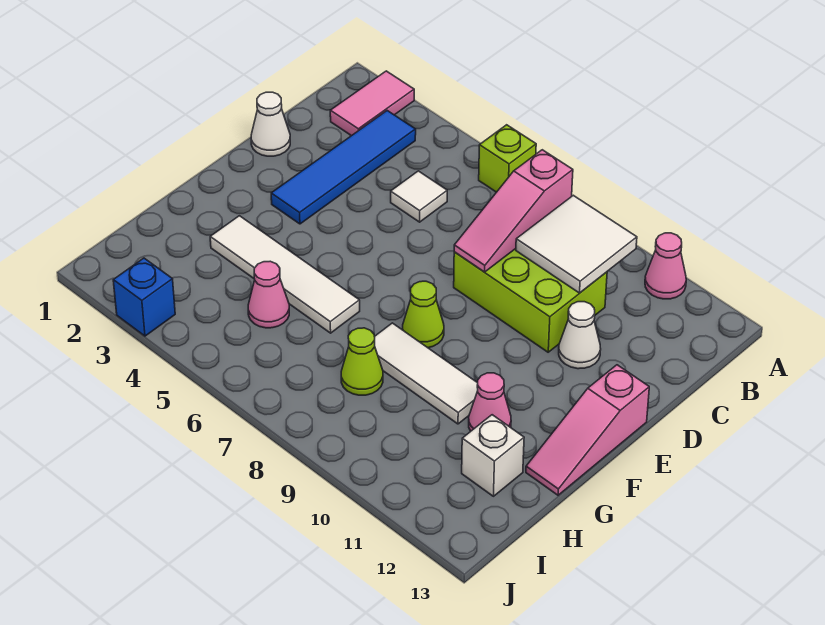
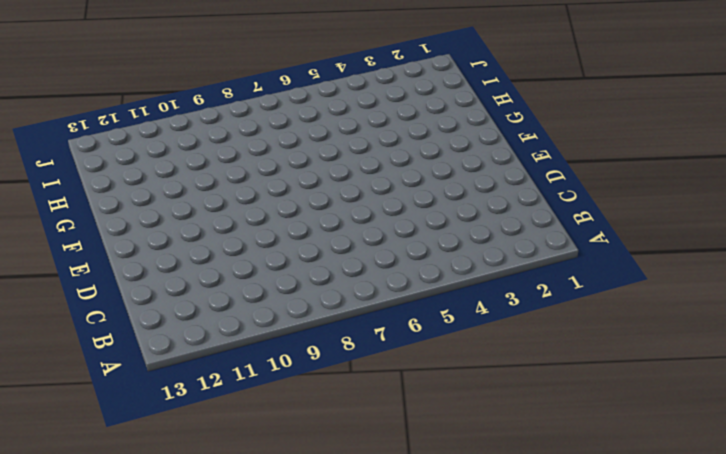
none -> pink 1x2 tile [330,71,414,136]
none -> lime 1x1 brick [479,125,536,192]
none -> pink 1x1 cone [645,233,686,299]

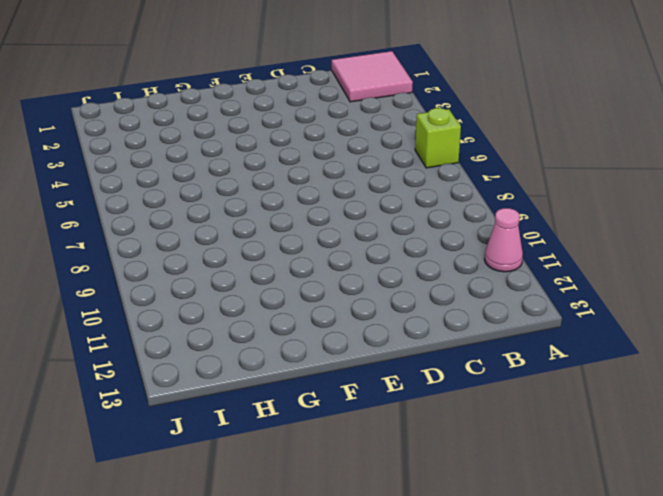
pink 2x2 tile [332,51,413,102] -> pink 1x2 tile [330,71,414,136]
none -> blue 1x4 tile [271,111,416,224]
none -> white 1x1 tile [391,171,447,222]
none -> lime 2x3 brick [454,249,607,352]

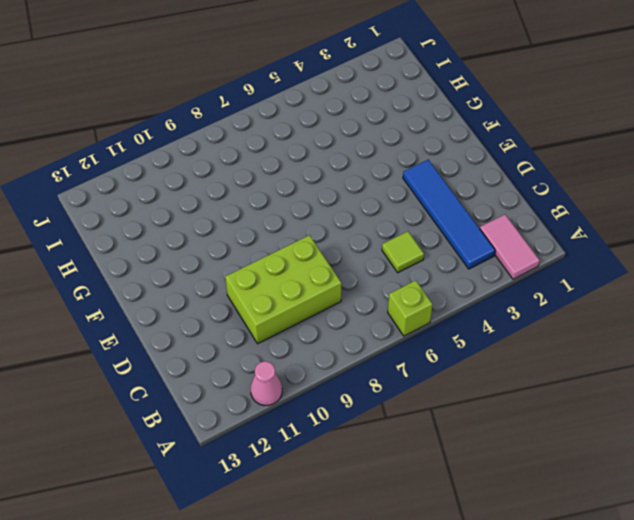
lime 1x1 tile [382,231,424,273] -> white 1x1 tile [391,171,447,222]
none -> white 1x1 cone [251,92,290,156]
none -> white 1x1 cone [559,302,601,369]
none -> pink 1x3 slope [526,365,649,495]

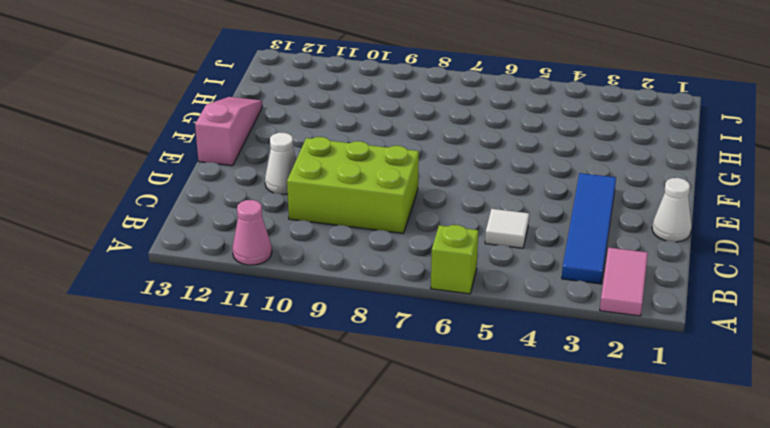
none -> lime 1x1 cone [403,281,444,348]
none -> white 1x4 tile [210,216,360,333]
none -> white 1x3 tile [375,323,478,424]

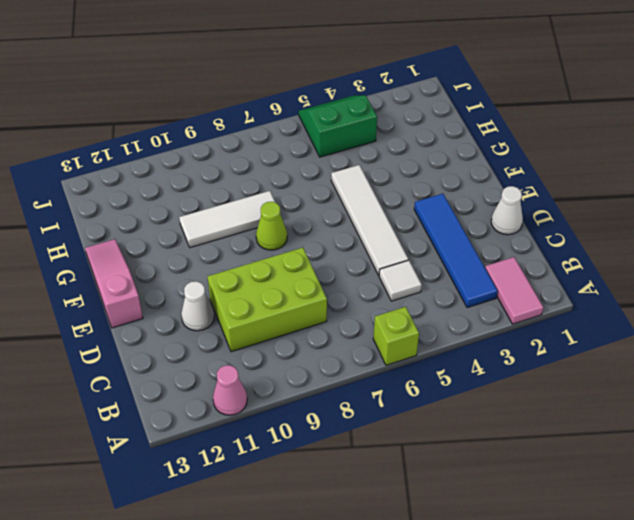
white 1x4 tile [331,165,408,275] -> white 1x4 tile turned to [210,216,360,333]
green 2x2 slope [299,95,377,157] -> none
none -> pink 1x1 cone [469,373,511,431]
none -> pink 1x1 cone [248,261,289,328]
none -> lime 1x1 cone [341,328,383,395]

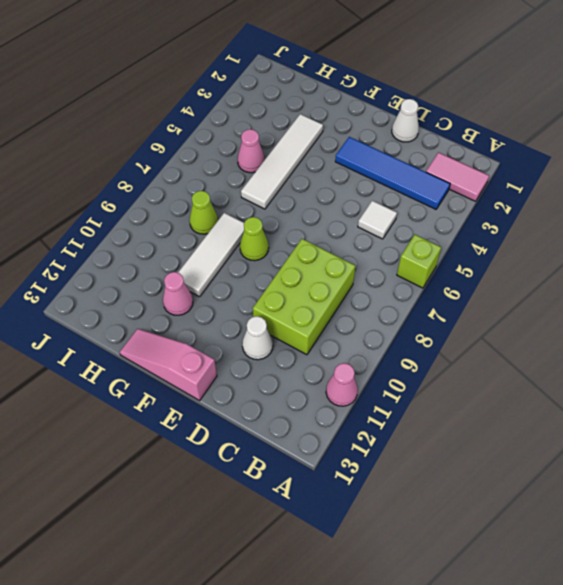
none -> white 1x1 brick [462,415,524,496]
none -> blue 1x1 brick [113,258,175,336]
none -> pink 1x3 slope [454,150,573,272]

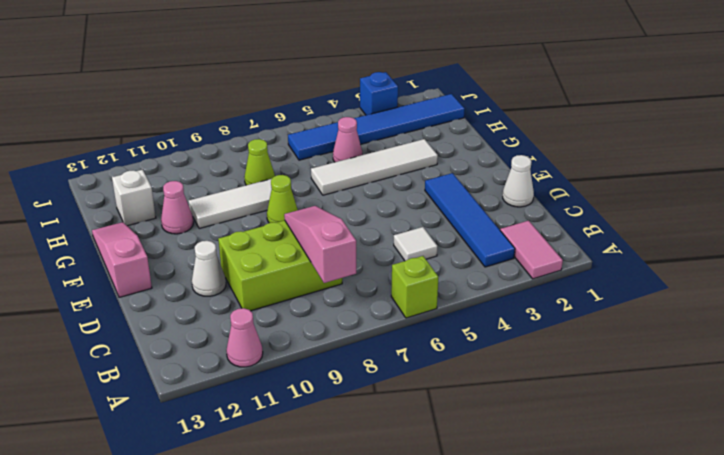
blue 1x6 tile [288,94,465,160] -> none
none -> white 2x2 tile [516,195,637,293]

